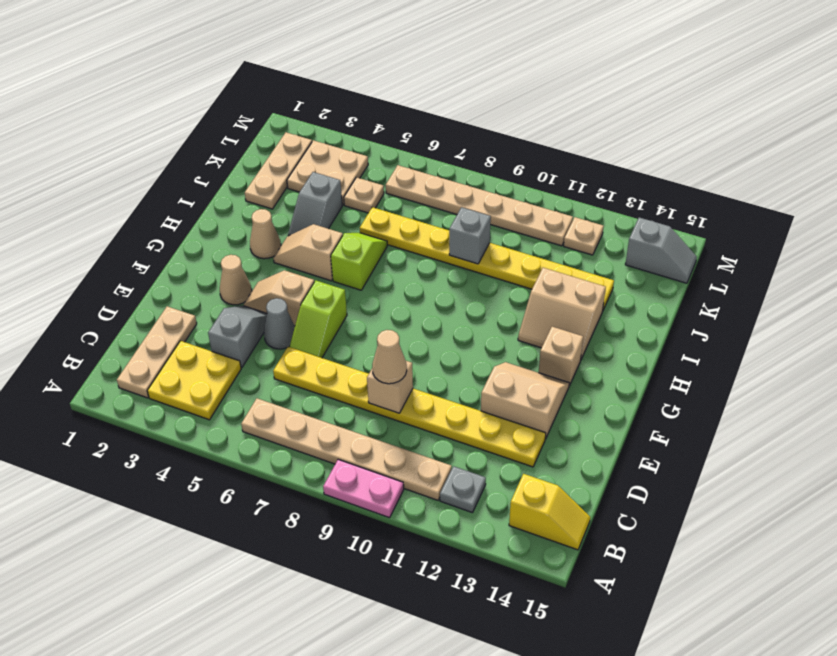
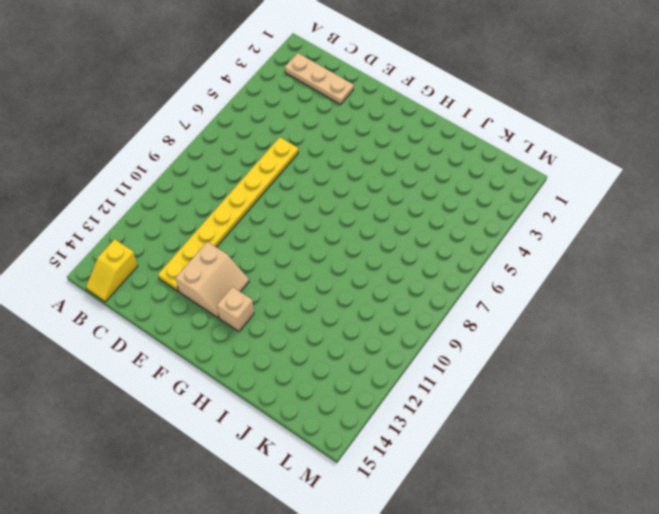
none -> pink 1x2 plate [323,459,404,518]
none -> yellow 2x2 plate [147,341,241,420]
none -> tan 1x6 plate [241,398,452,500]

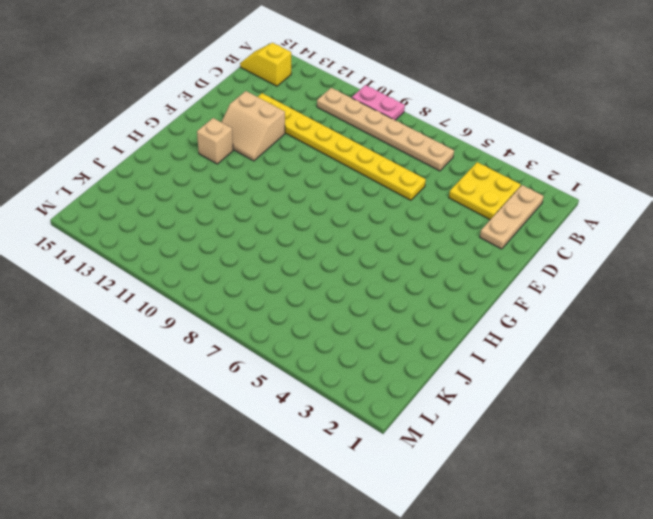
none -> grey 1x1 plate [440,466,486,513]
none -> grey 1x2 slope [208,306,267,368]
none -> grey 1x1 cone [264,298,295,349]

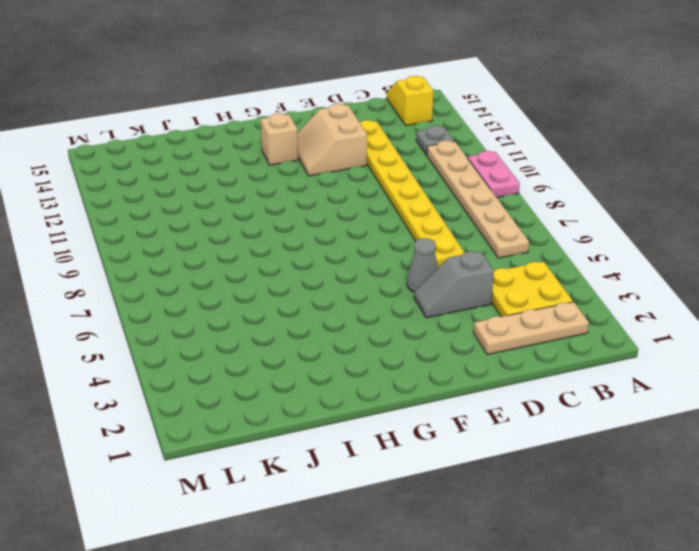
none -> lime 1x2 slope [290,281,347,358]
none -> tan 1x1 cone [220,255,252,305]
none -> tan 1x2 slope [244,270,314,326]

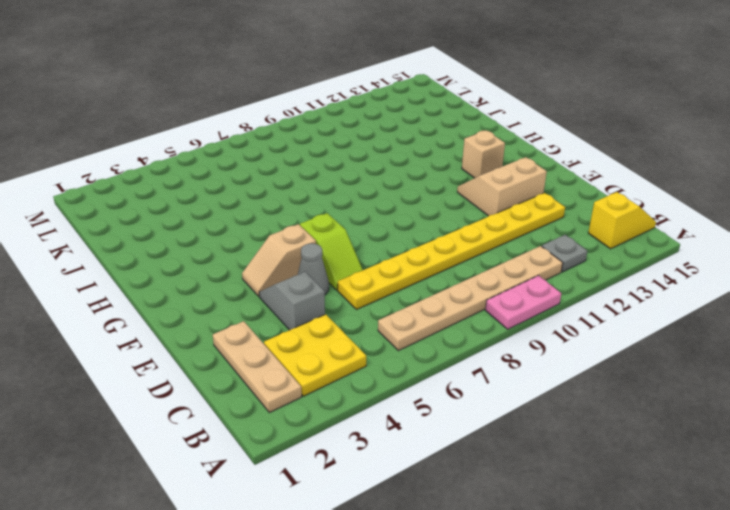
none -> tan 1x1 cone [220,255,252,305]
none -> tan 1x1 cone [250,209,281,259]
none -> tan 1x2 slope [273,224,343,281]

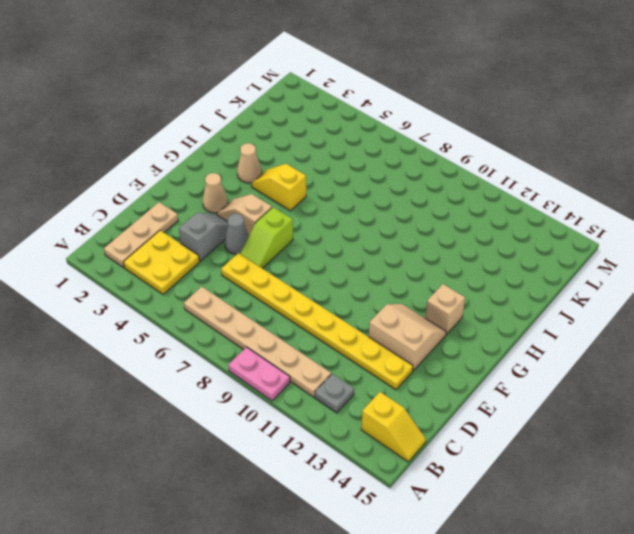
yellow 1x2 slope [252,164,306,211] -> tan 1x2 slope [273,224,343,281]
none -> lime 1x2 slope [331,233,387,290]
none -> tan 2x2 slope [518,268,606,359]
none -> grey 1x2 slope [288,172,342,236]

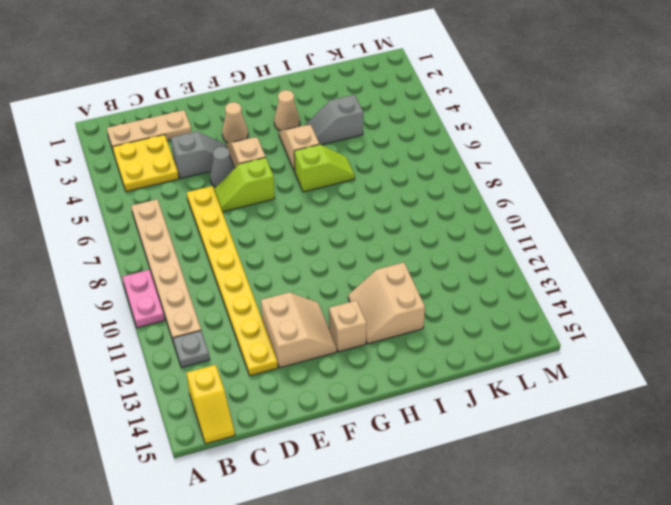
none -> tan 1x3 plate [245,132,312,209]
none -> yellow 1x8 plate [360,207,614,310]
none -> tan 2x2 plate [287,140,368,205]

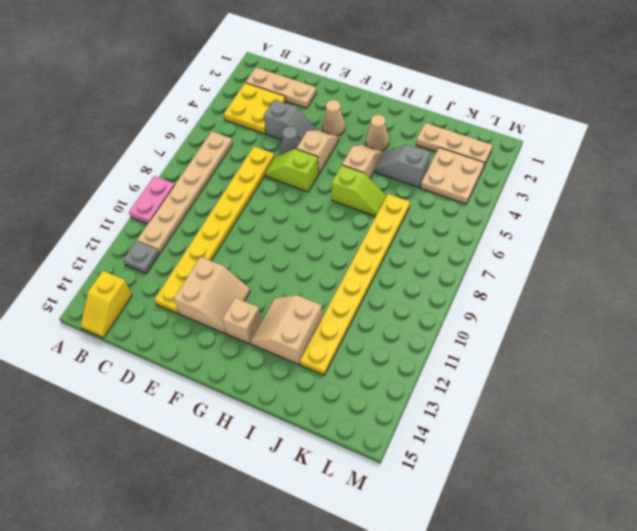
none -> tan 1x1 plate [344,177,384,213]
none -> tan 1x6 plate [386,165,573,246]
none -> tan 1x1 plate [564,217,604,255]

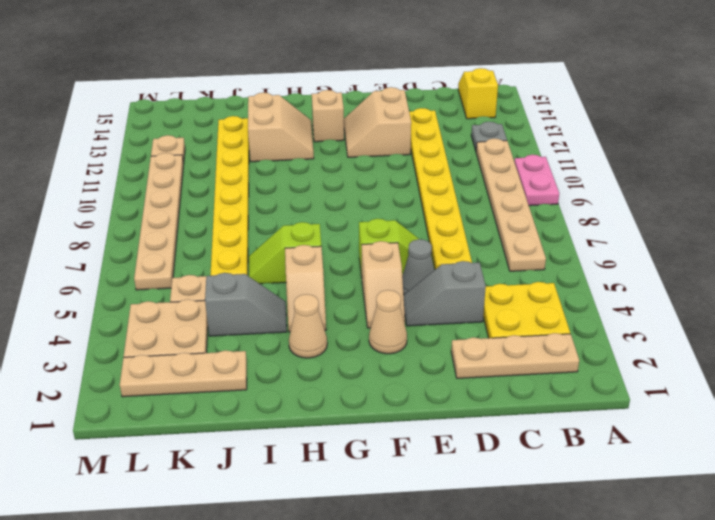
none -> grey 1x2 slope [625,218,697,283]
none -> tan 1x1 brick [367,361,413,413]
none -> grey 1x1 brick [449,207,491,264]

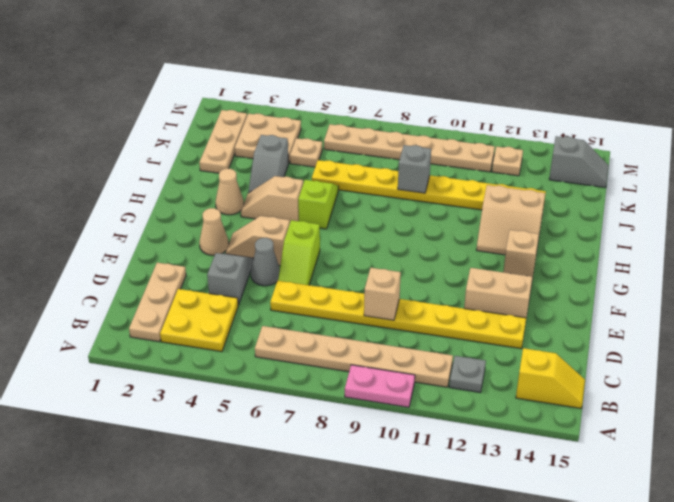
none -> tan 1x1 cone [372,330,407,384]

